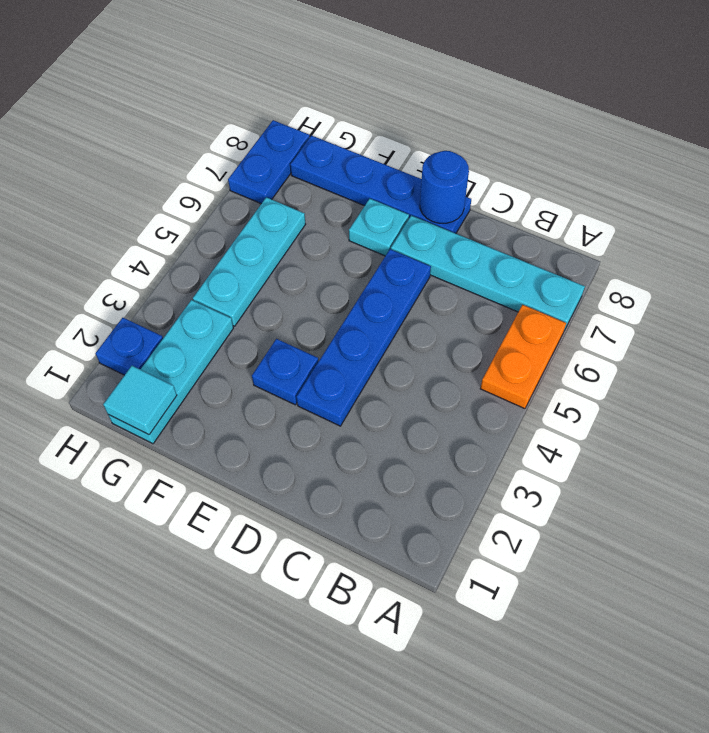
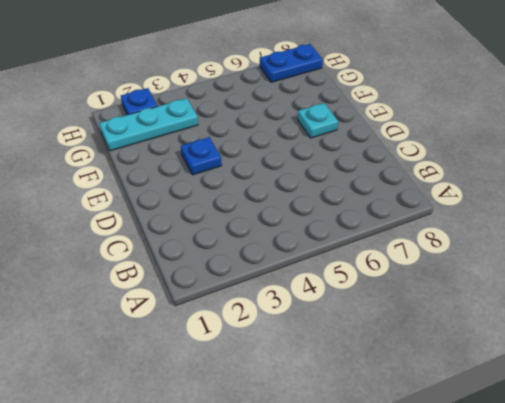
none -> orange 1x2 plate [480,305,566,409]
none -> cyan 1x4 plate [391,215,585,329]
none -> blue 1x4 plate [296,249,431,426]

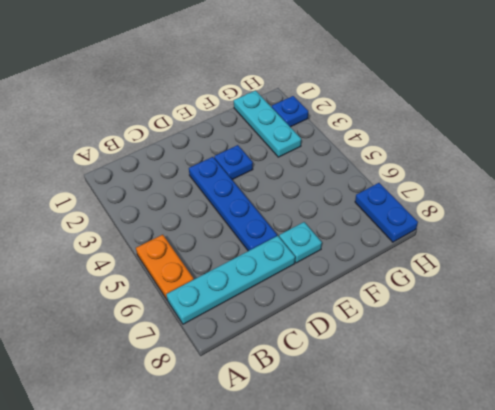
none -> blue 1x4 plate [290,136,471,233]
none -> cyan 1x3 plate [193,197,306,326]
none -> blue 1x1 round brick [420,151,469,223]

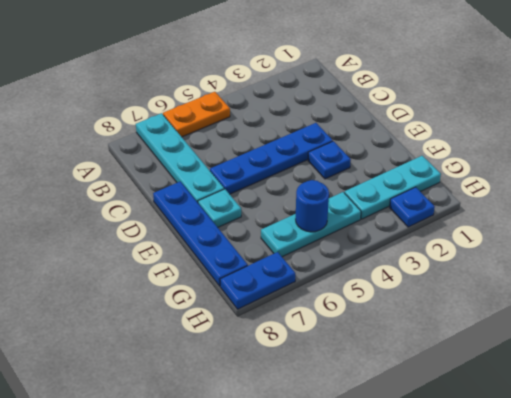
blue 1x1 round brick [296,180,329,232] -> blue 1x1 round brick moved to [420,151,469,223]
none -> cyan 1x1 tile [103,366,177,435]

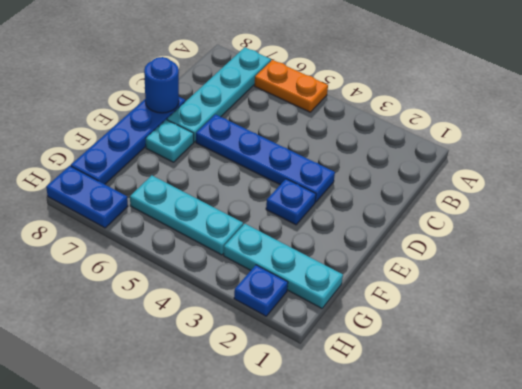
none -> cyan 1x1 tile [103,366,177,435]

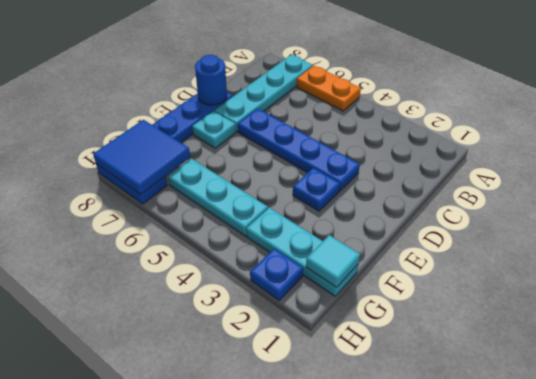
blue 2x2 tile [93,120,190,195] -> none

